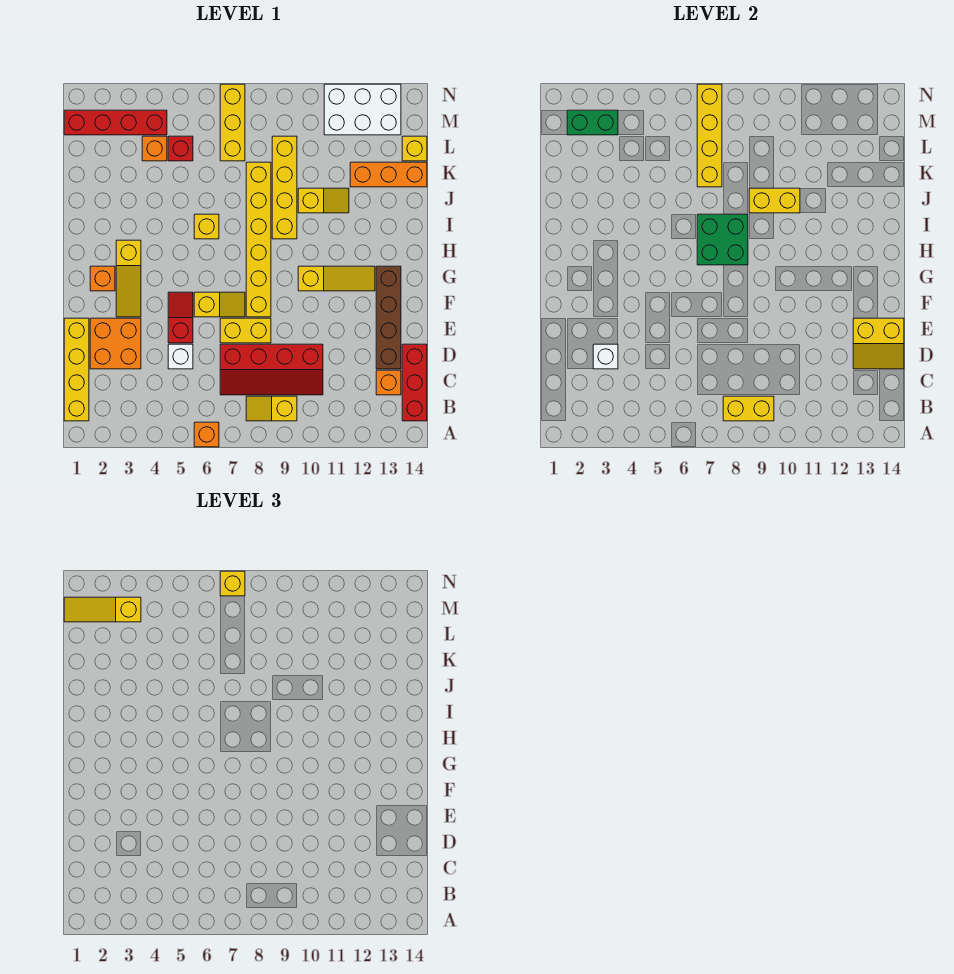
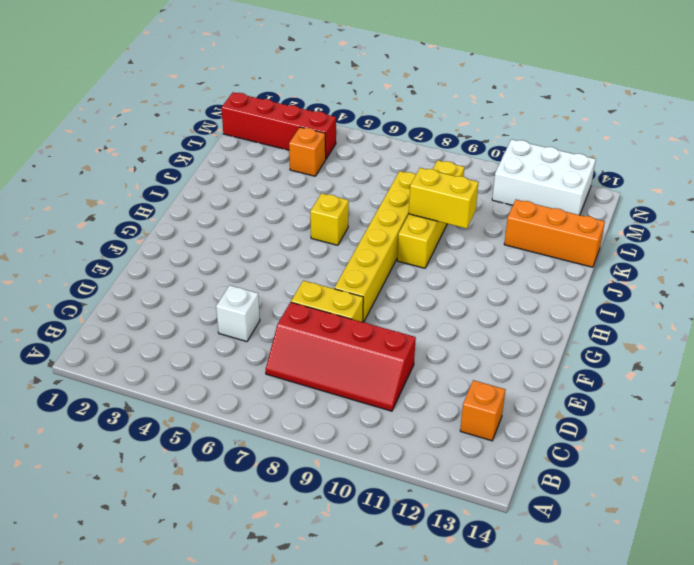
none -> orange 1x1 brick [194,422,219,447]
none -> yellow 1x4 brick [64,318,89,421]
none -> yellow 1x2 slope [246,396,297,421]
none -> red 1x3 brick [402,344,427,421]

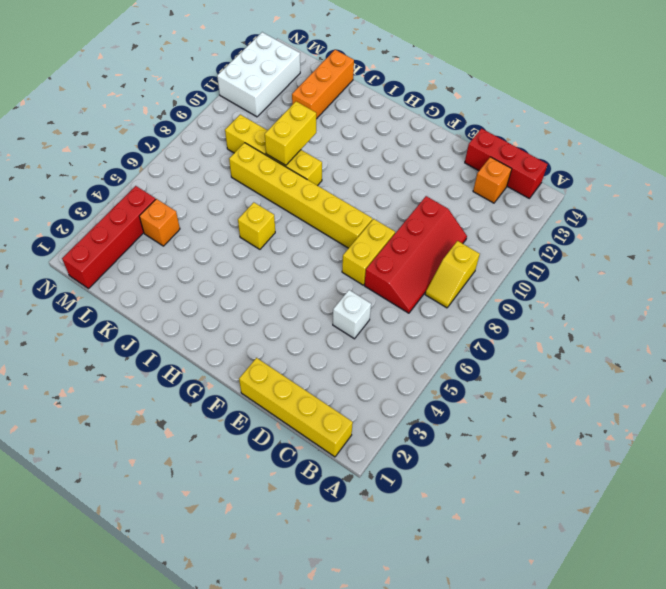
none -> orange 1x1 brick [194,422,219,447]
none -> orange 2x2 brick [90,318,141,369]
none -> brown 1x4 brick [376,266,401,369]
none -> red 1x2 slope [168,292,193,343]

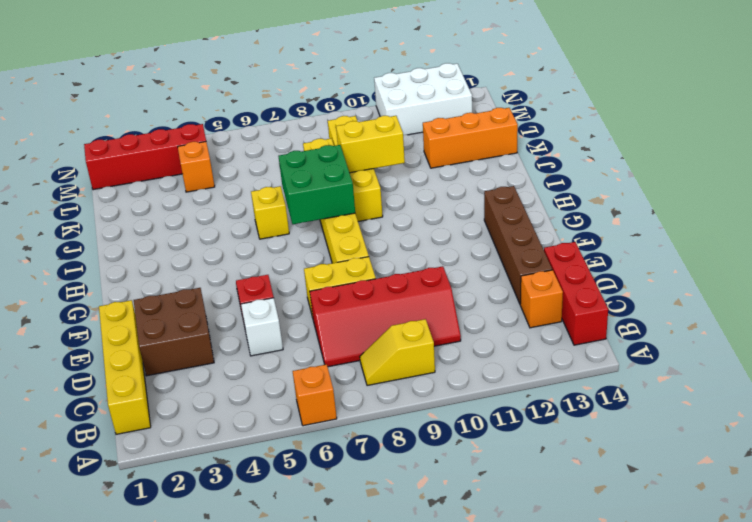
brown 2x2 brick [134,288,214,376] -> orange 2x2 brick [90,318,141,369]
none -> yellow 1x3 slope [116,240,141,317]
none -> yellow 1x2 slope [194,292,245,317]
none -> orange 1x1 brick [90,266,115,291]
none -> yellow 1x3 slope [298,266,375,291]

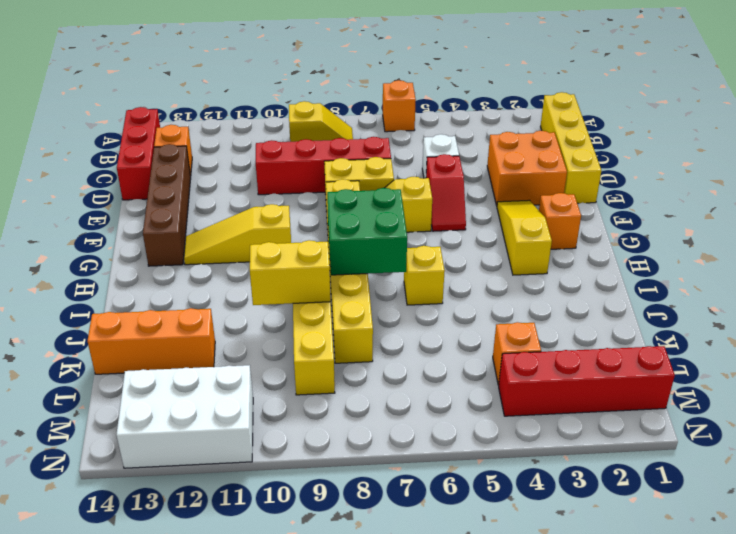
none -> yellow 1x2 slope [298,188,349,213]
none -> red 1x1 brick [168,136,193,161]
none -> yellow 1x3 brick [220,84,245,161]
none -> yellow 1x1 brick [402,136,427,161]

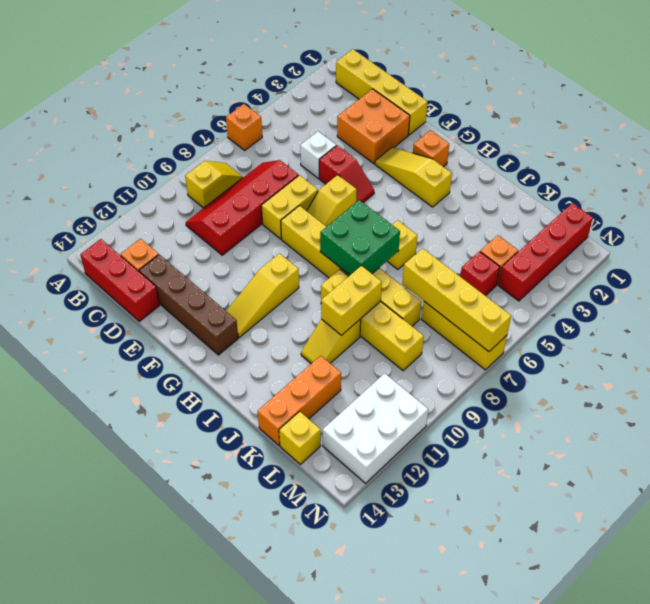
none -> yellow 1x2 brick [723,396,774,421]
none -> white 1x1 brick [593,344,618,369]
none -> yellow 2x2 slope [853,318,904,369]
none -> green 1x2 brick [567,110,618,135]

